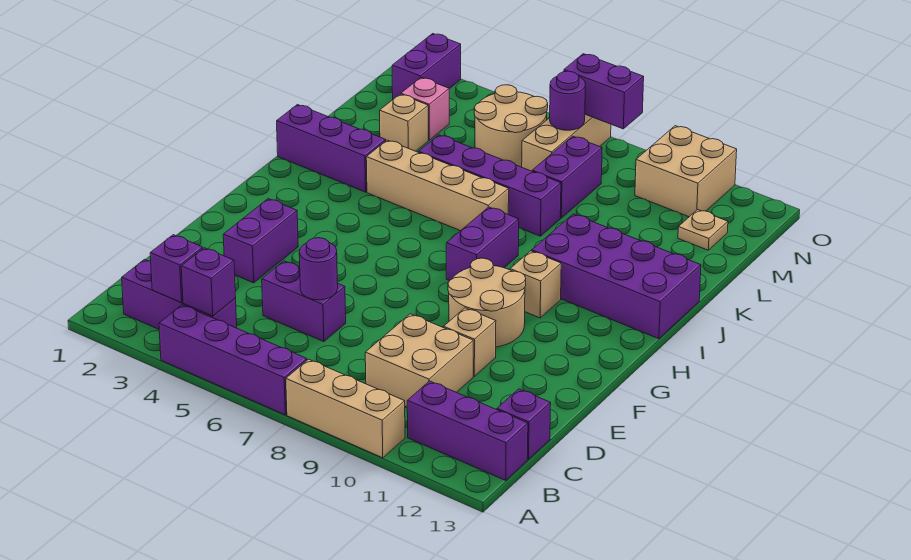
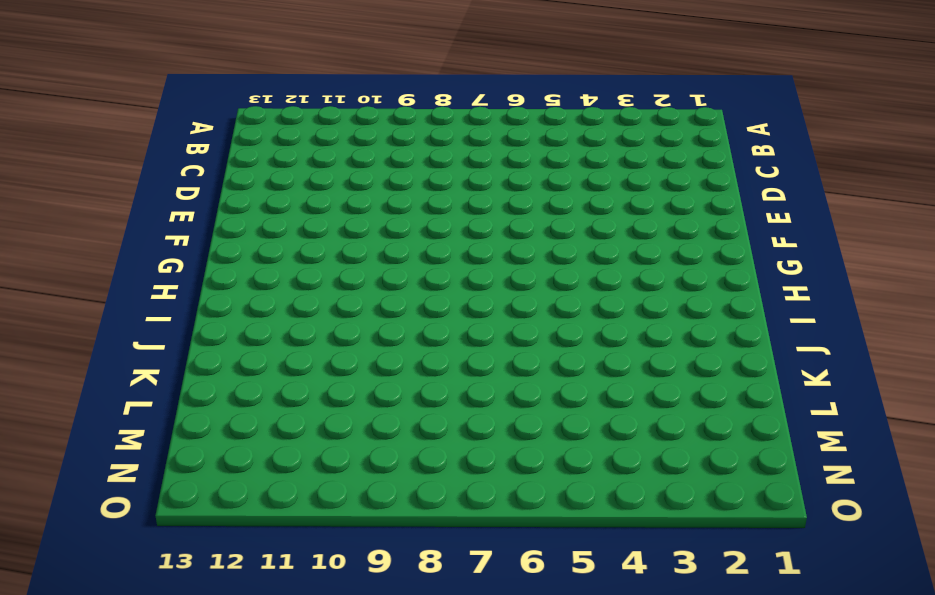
none -> purple 1x4 brick [159,305,307,415]
none -> tan 1x3 brick [286,359,405,458]
none -> purple 1x3 brick [122,259,237,329]

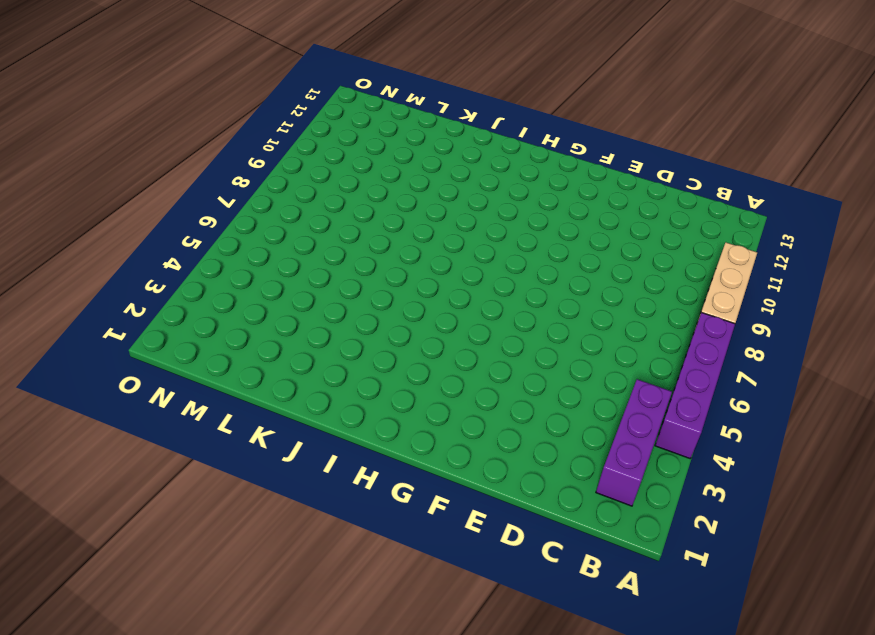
none -> purple 1x3 brick [407,381,528,480]
none -> tan 2x2 brick [365,314,473,407]
none -> purple 1x1 brick [497,389,551,460]

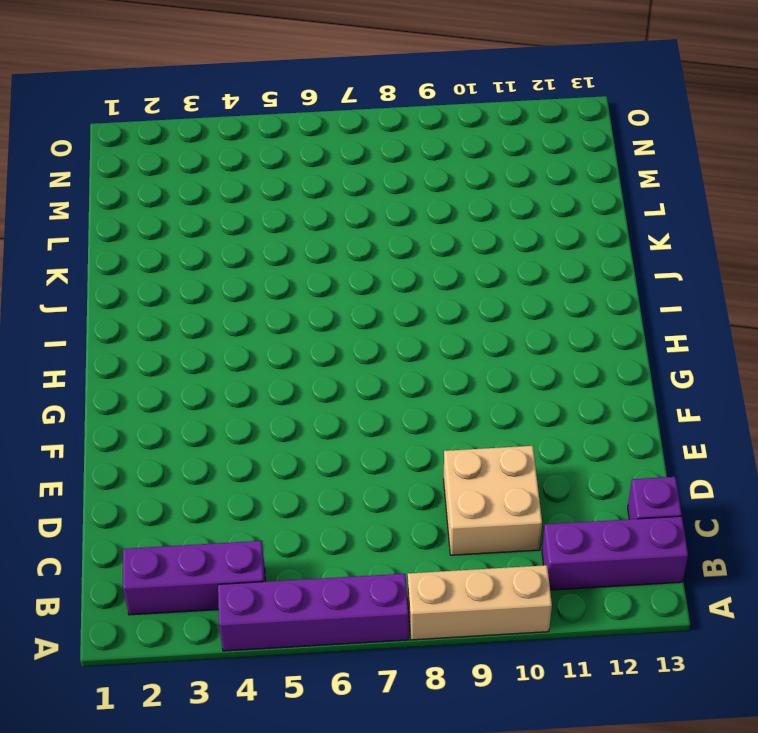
none -> purple 1x2 brick [262,261,346,342]
none -> purple 1x2 brick [223,199,298,283]
none -> tan 1x1 brick [444,308,496,376]

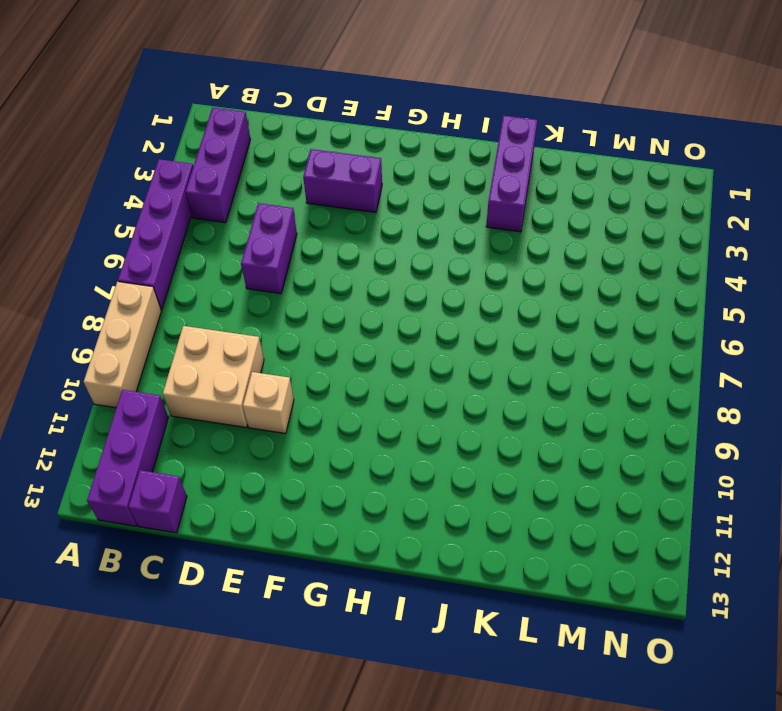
none -> tan 2x2 round brick [448,258,526,347]
none -> purple 1x2 brick [446,207,519,281]
none -> tan 1x1 brick [510,251,561,318]

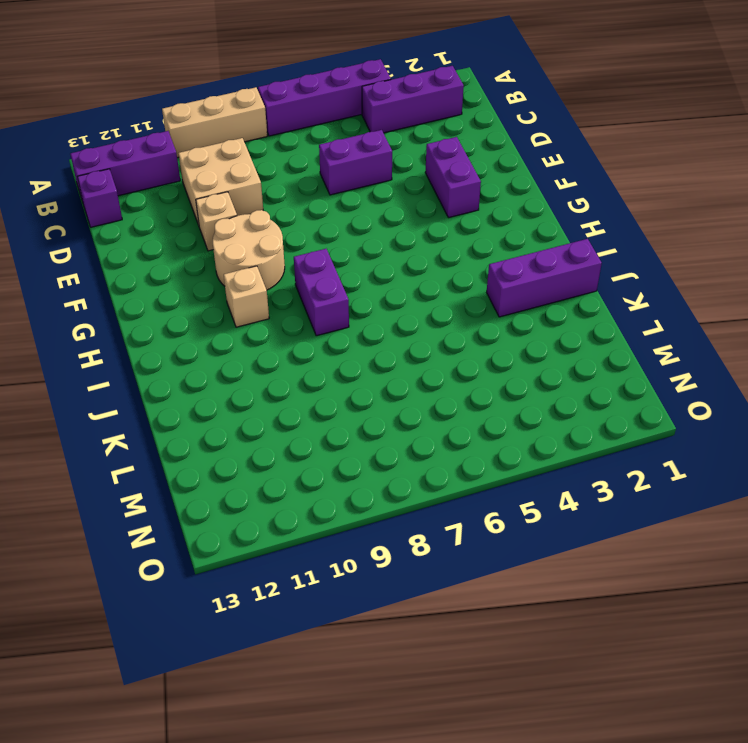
none -> purple 2x4 brick [532,214,701,339]
none -> tan 1x4 brick [366,140,509,231]
none -> purple 1x4 brick [419,135,561,236]

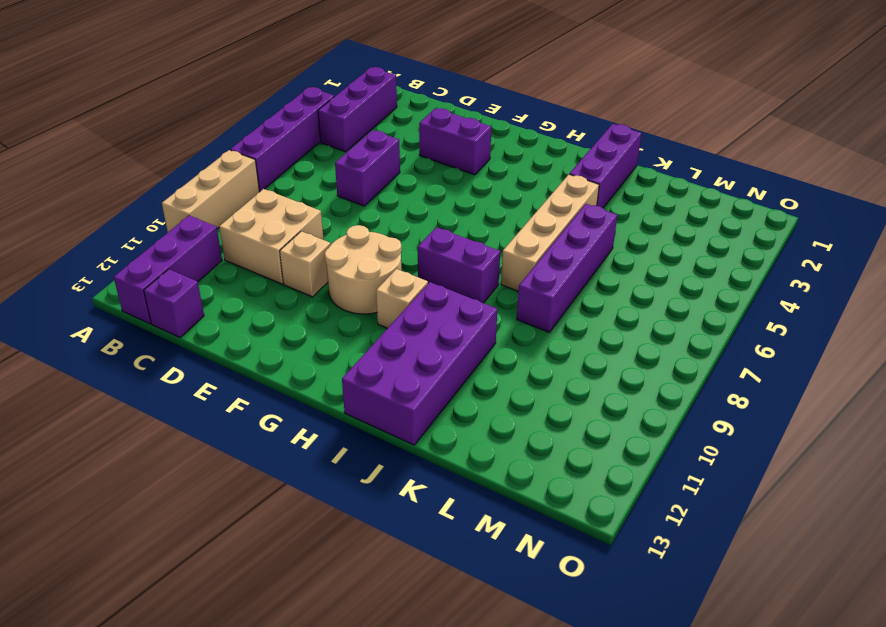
none -> tan 1x1 brick [380,94,428,151]
none -> purple 1x2 brick [532,136,602,218]
none -> pink 1x1 brick [401,78,449,140]

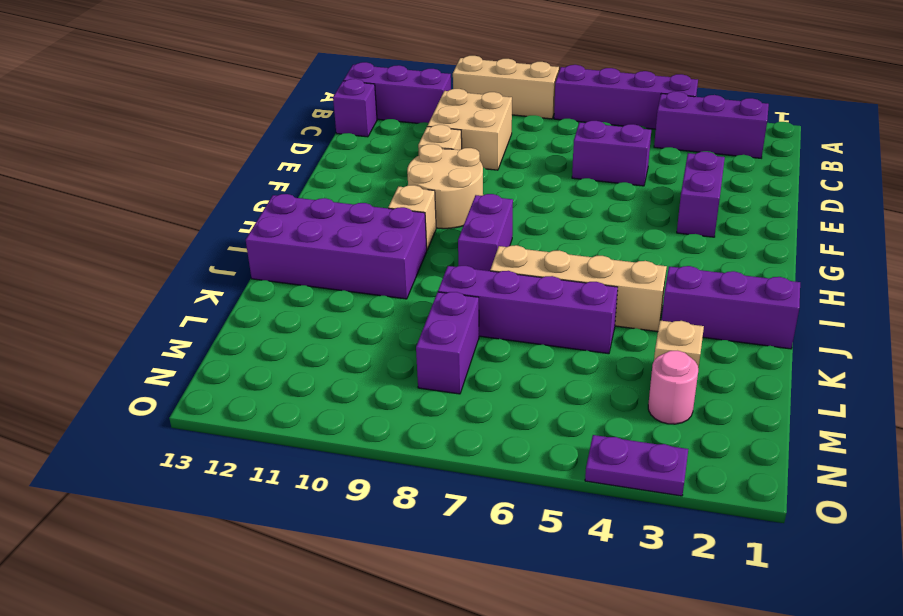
pink 1x1 round brick [648,351,698,424] -> pink 1x1 brick [401,78,449,140]
purple 1x2 plate [585,435,688,496] -> none
none -> tan 2x2 round brick [474,85,548,167]
none -> tan 1x3 brick [522,115,611,171]
none -> tan 1x1 plate [678,210,728,250]

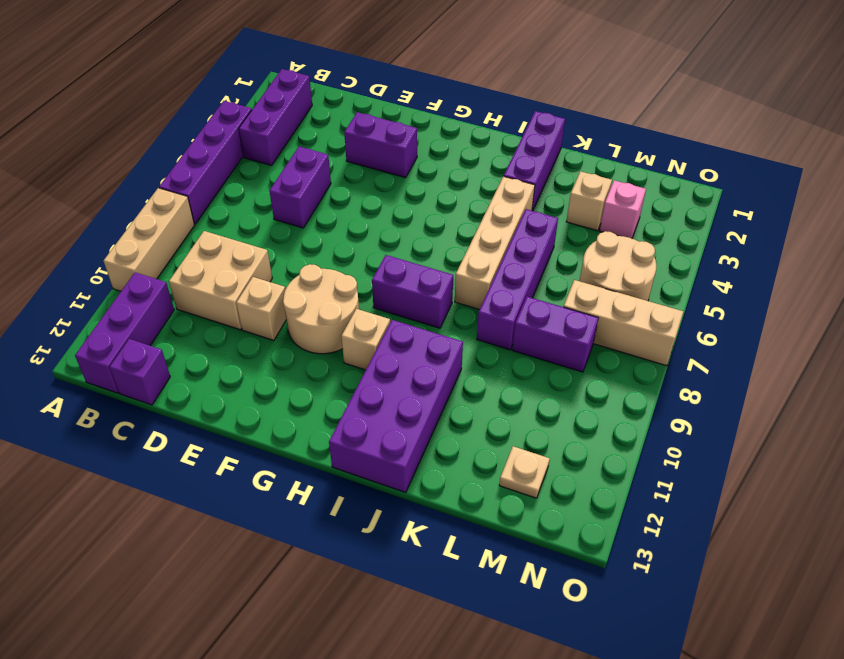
none -> purple 1x2 brick [392,34,461,99]
none -> tan 2x2 brick [635,126,737,217]
none -> purple 1x1 brick [150,235,203,303]

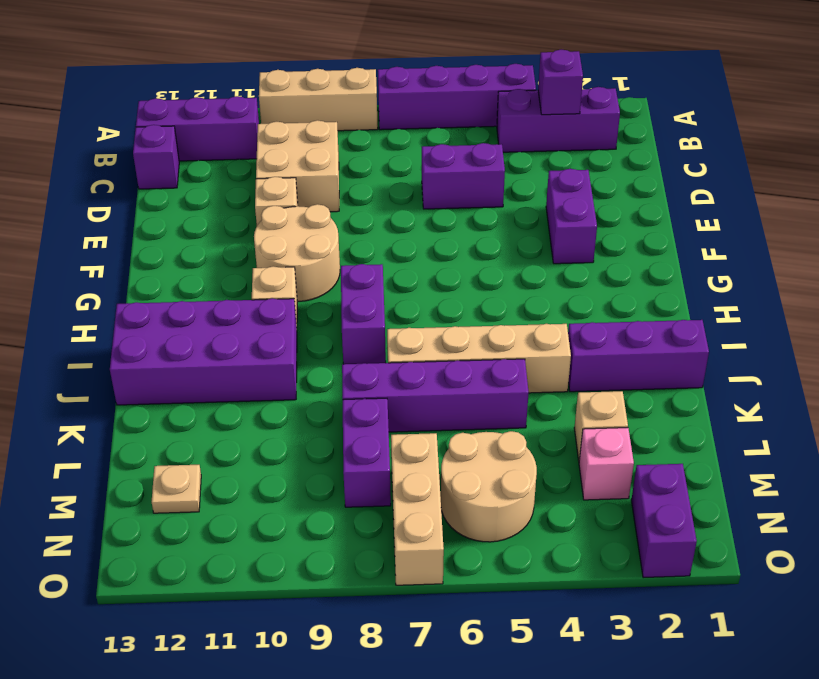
none -> tan 2x2 brick [635,126,737,217]
none -> purple 1x1 brick [181,248,236,316]
none -> purple 1x1 round brick [299,238,338,300]

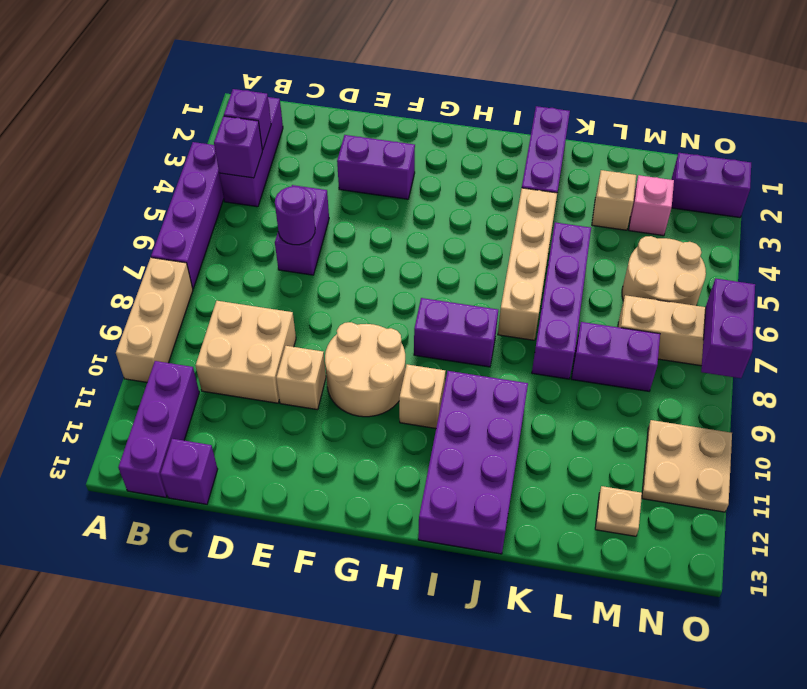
tan 2x2 plate [642,420,732,512] -> tan 2x2 brick [635,126,737,217]
none -> purple 1x1 round brick [549,71,585,130]

